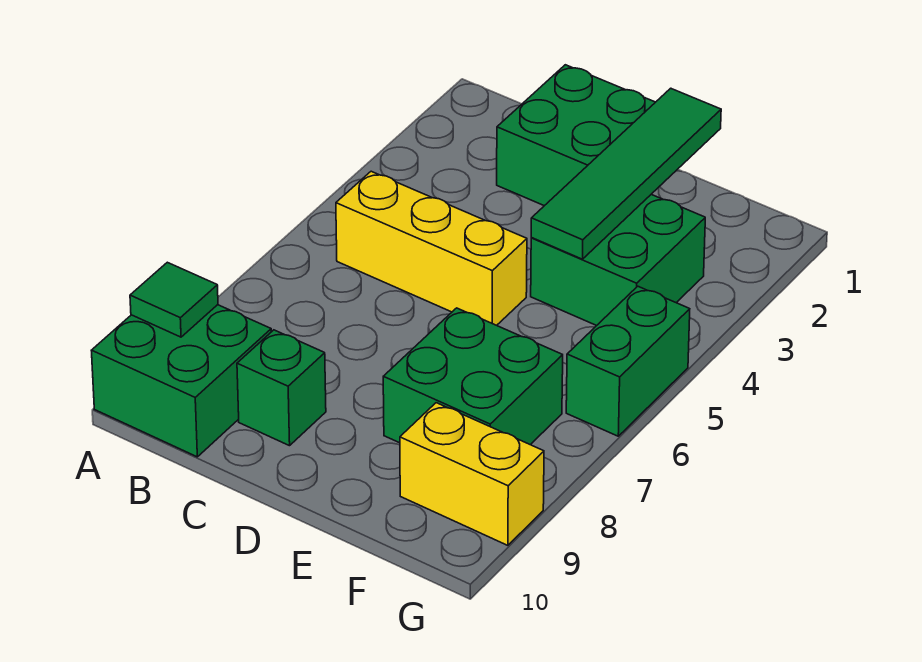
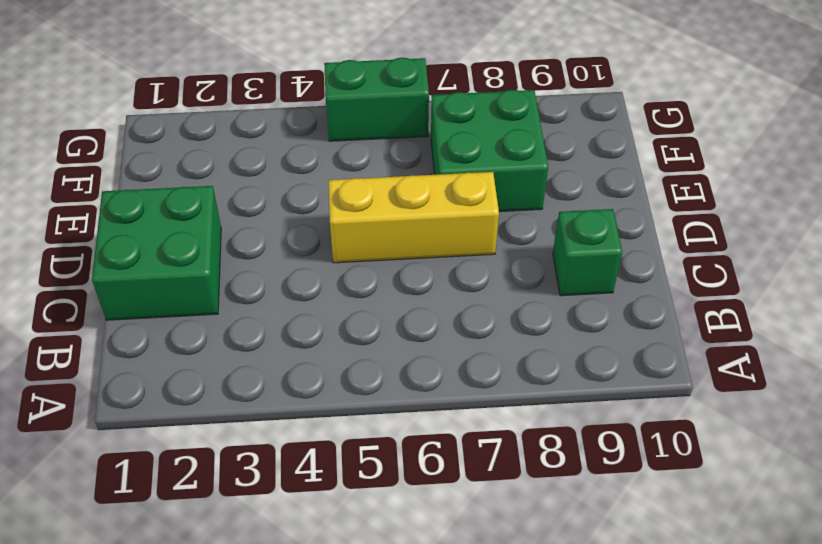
yellow 1x3 brick [328,172,499,263] -> yellow 1x3 brick turned to [336,171,527,325]
none -> green 2x2 brick [91,305,271,457]
none -> green 2x2 brick [531,194,705,326]

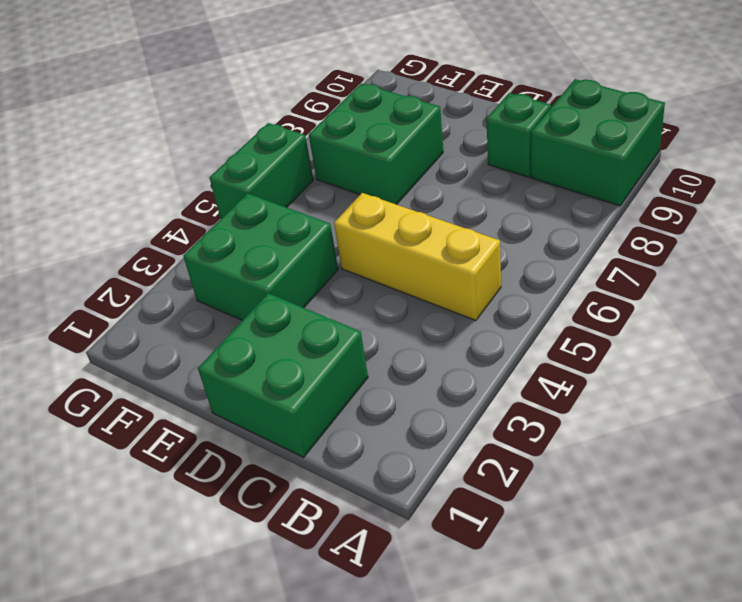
none -> yellow 1x2 brick [400,403,544,545]
none -> green 1x1 tile [130,262,218,337]

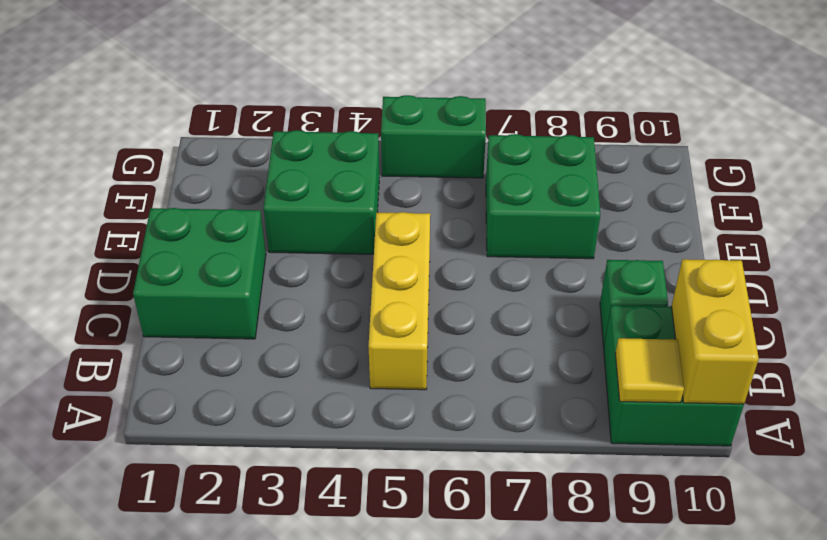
yellow 1x1 tile [615,338,684,403] -> green 1x1 tile [130,262,218,337]
yellow 1x2 brick [672,259,759,404] -> yellow 1x2 brick moved to [400,403,544,545]
none -> green 1x4 tile [531,88,721,259]

